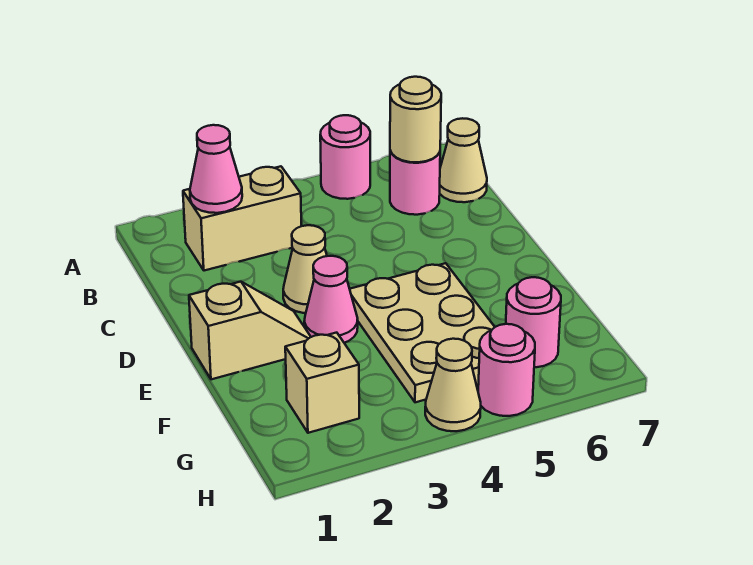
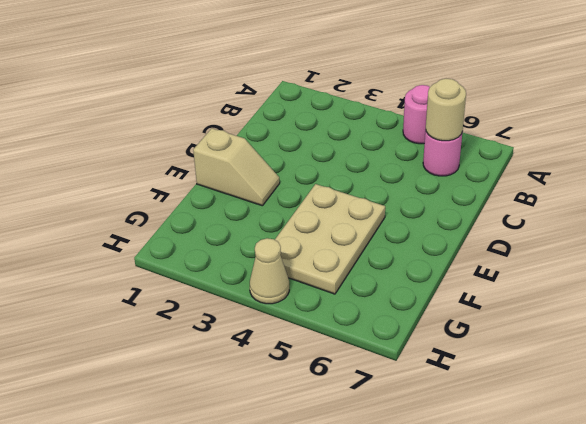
none -> tan 1x2 brick [183,166,301,271]
none -> tan 1x1 cone [440,118,487,202]
none -> tan 1x1 cone [283,225,327,313]

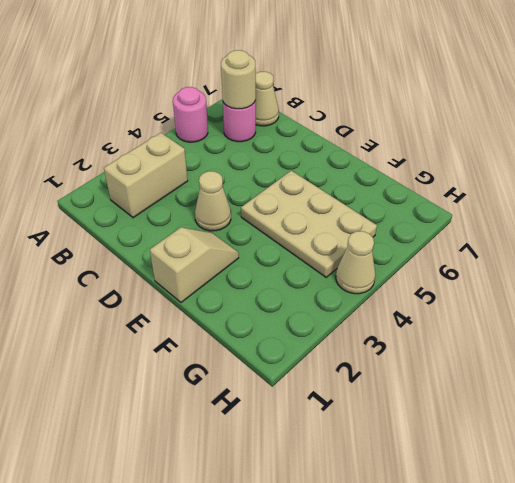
none -> pink 1x1 cone [304,256,358,343]
none -> tan 1x1 brick [285,333,359,433]
none -> pink 1x1 round brick [506,277,561,367]

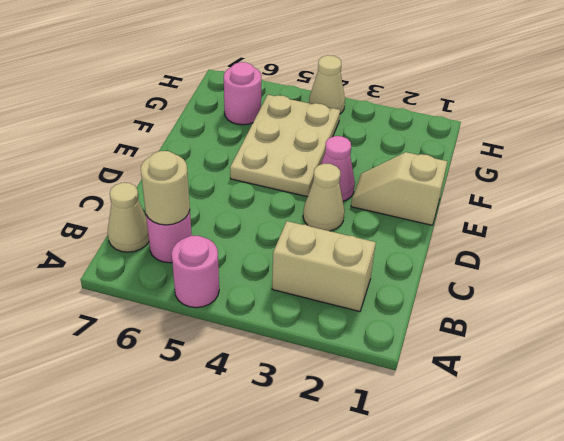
none -> tan 1x1 brick [285,333,359,433]
none -> pink 1x1 round brick [478,324,535,416]
none -> pink 1x1 cone [190,125,242,213]

